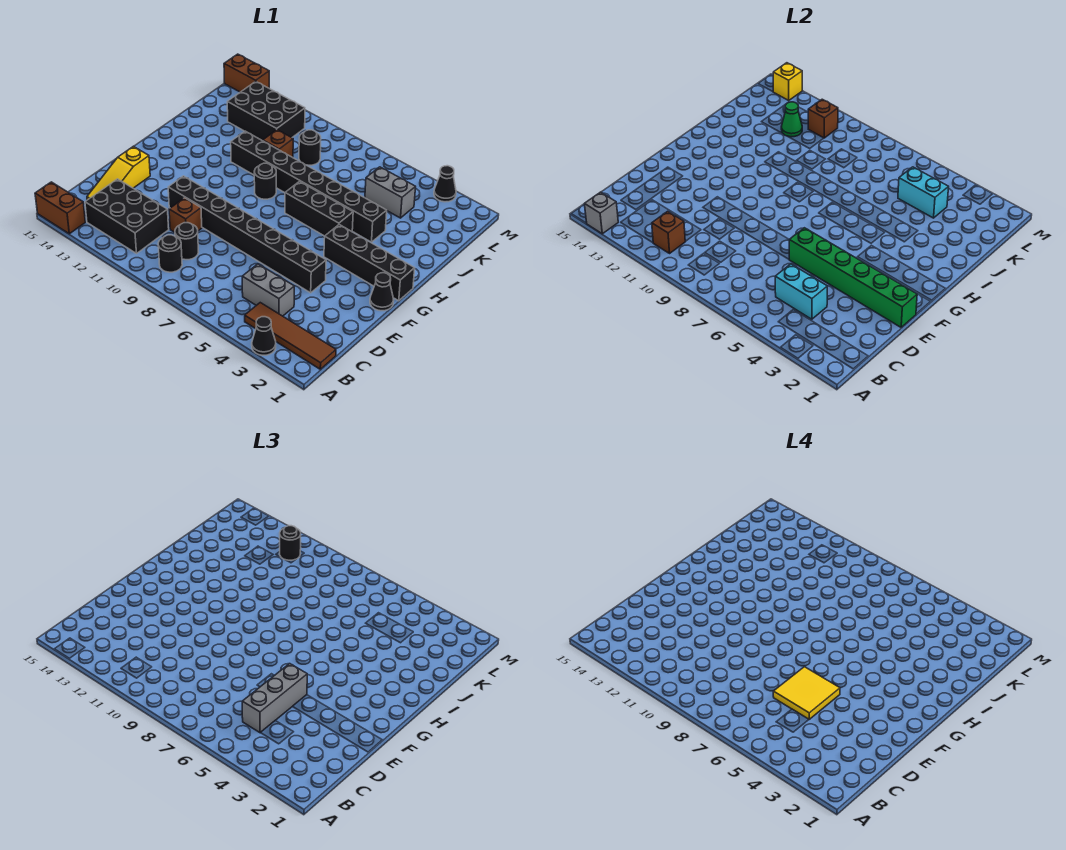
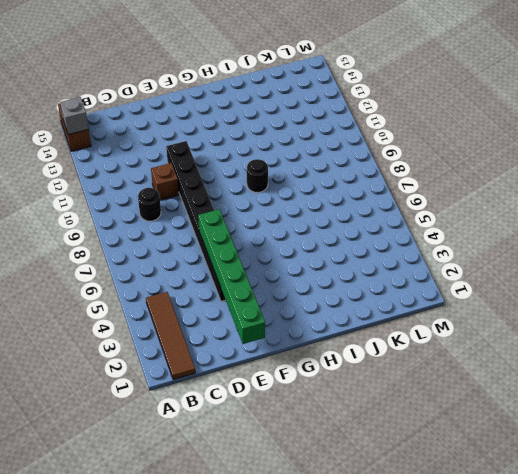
none -> black 1x1 cone [252,317,276,355]
none -> black 1x1 round brick [158,235,182,272]
none -> black 2x3 brick [85,179,169,253]
none -> grey 1x2 brick [242,264,294,316]

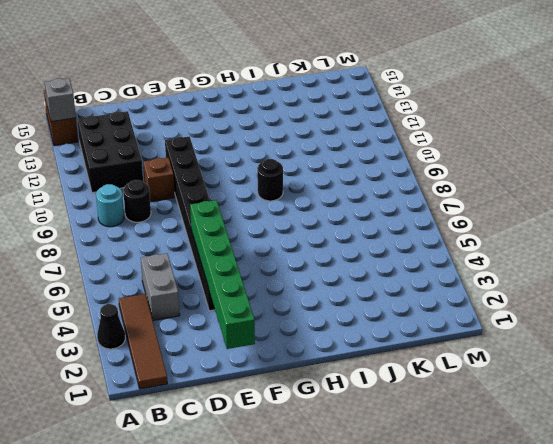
cyan 1x1 round brick [96,184,124,227] -> black 1x1 round brick [158,235,182,272]
none -> yellow 1x3 slope [87,146,150,200]
none -> black 1x1 cone [370,273,394,311]
none -> black 1x4 brick [324,225,415,301]
none -> black 1x3 brick [285,181,353,236]

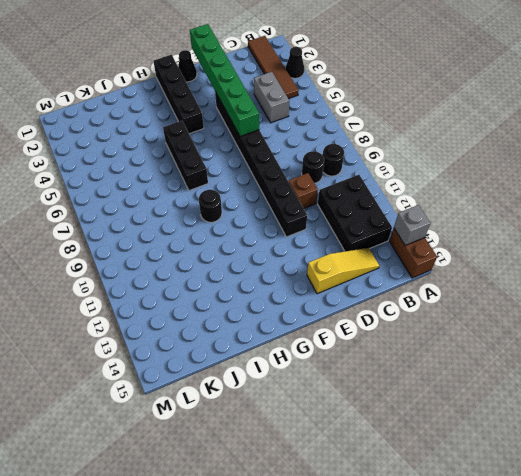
none -> black 1x8 brick [231,131,387,242]
none -> brown 1x1 brick [263,130,293,157]
none -> grey 1x2 brick [365,167,416,218]
none -> black 1x1 round brick [299,130,321,165]

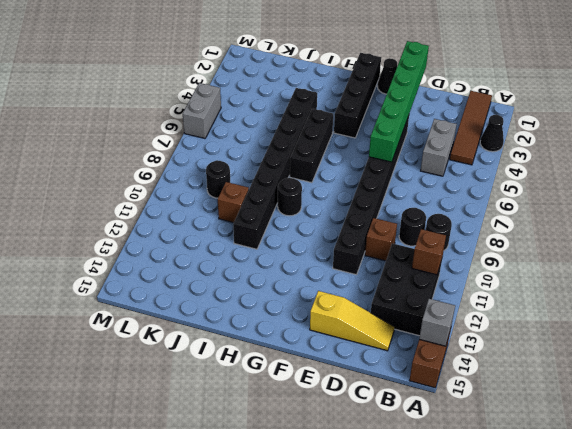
grey 1x2 brick [183,83,221,138] -> grey 1x2 brick moved to [365,167,416,218]
none -> black 2x3 brick [227,82,305,141]
none -> black 1x1 cone [434,166,456,202]
none -> brown 1x2 brick [224,54,269,92]
none -> cyan 1x2 brick [775,264,827,319]

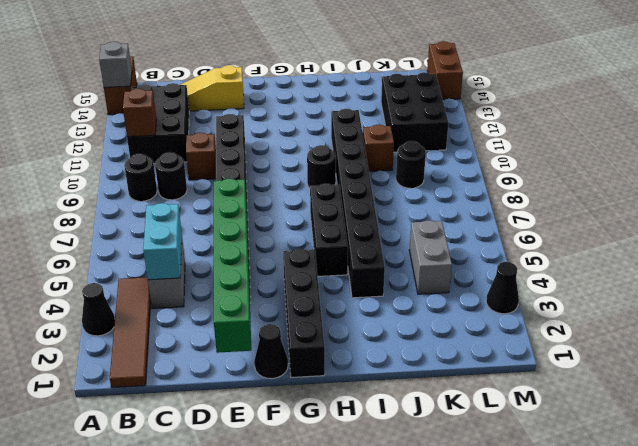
none -> cyan 1x2 brick [898,167,949,218]
none -> green 1x1 cone [781,102,802,137]
none -> brown 1x1 brick [808,99,838,138]
none -> yellow 1x1 brick [773,63,802,100]

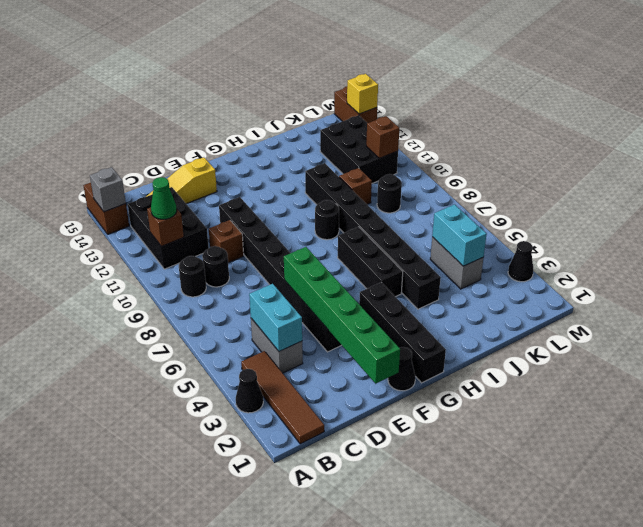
green 1x1 cone [151,177,177,219] -> green 1x1 cone moved to [781,102,802,137]
none -> grey 1x3 brick [242,664,307,733]
none -> black 1x1 round brick [280,526,301,560]
none -> yellow 2x2 tile [773,667,840,719]

